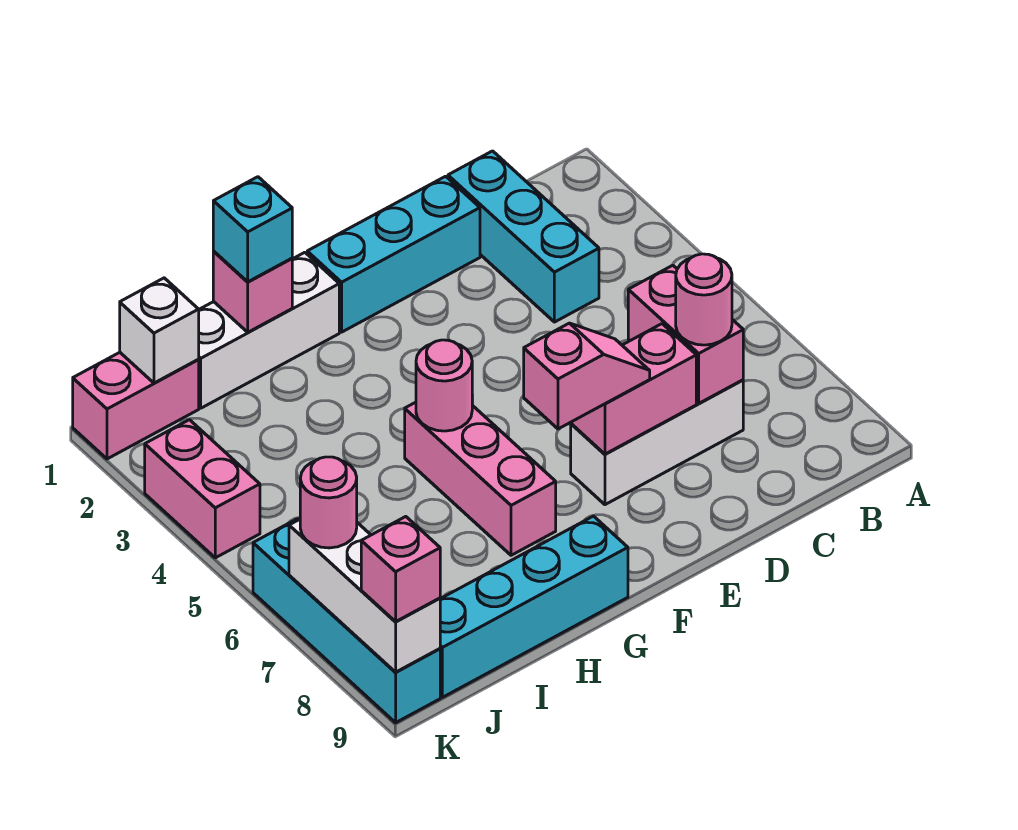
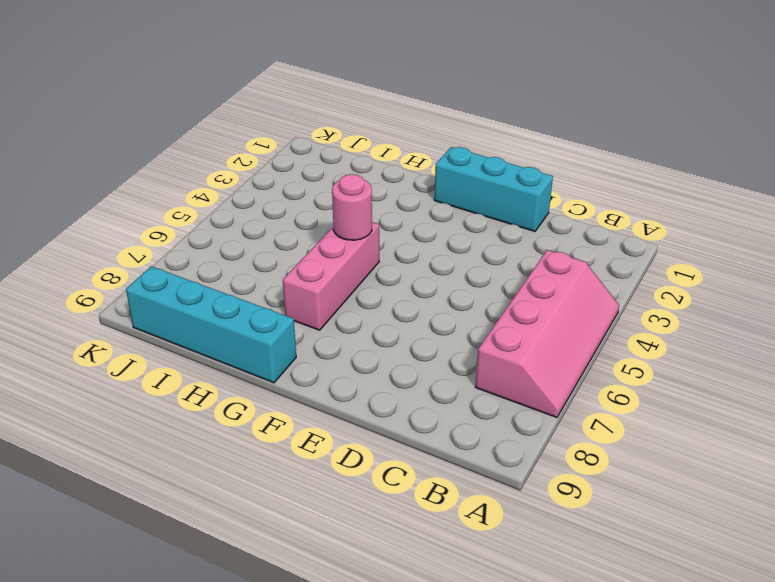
pink 2x4 slope [476,250,619,417] -> none
none -> cyan 1x3 brick [448,151,599,322]
none -> white 1x3 brick [571,380,743,505]
none -> white 1x3 brick [198,252,339,408]

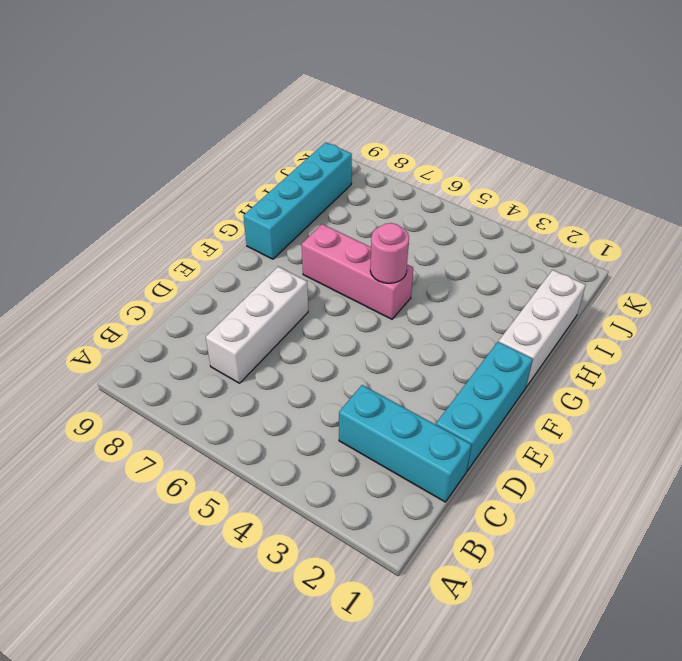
none -> pink 1x2 brick [73,352,199,459]
none -> pink 1x2 brick [145,420,260,558]
none -> cyan 1x4 brick [253,519,440,723]

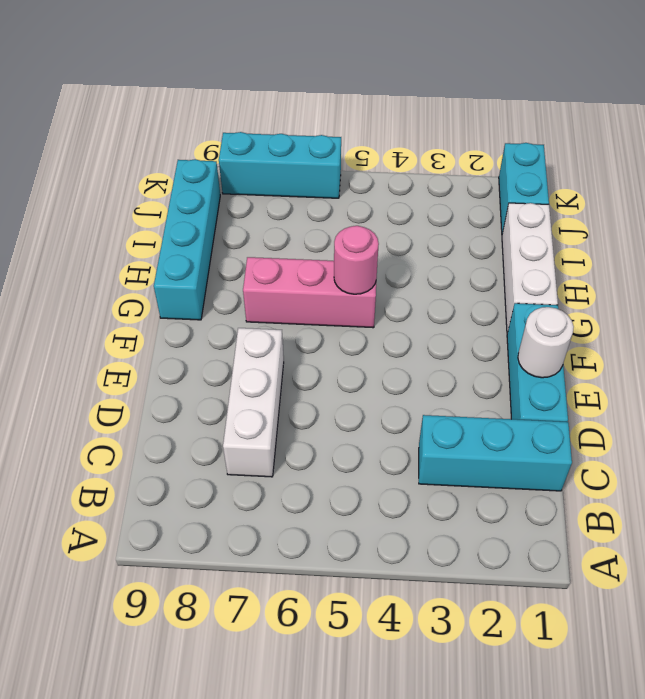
white 1x1 round brick [518,307,574,378] -> none
cyan 1x2 brick [499,143,549,233] -> pink 1x2 brick [73,352,199,459]
cyan 1x3 brick [219,132,341,198] -> cyan 1x4 brick [253,519,440,723]
none -> pink 1x2 brick [145,420,260,558]
none -> pink 1x2 brick [628,265,743,403]
none -> pink 1x2 brick [571,324,696,454]

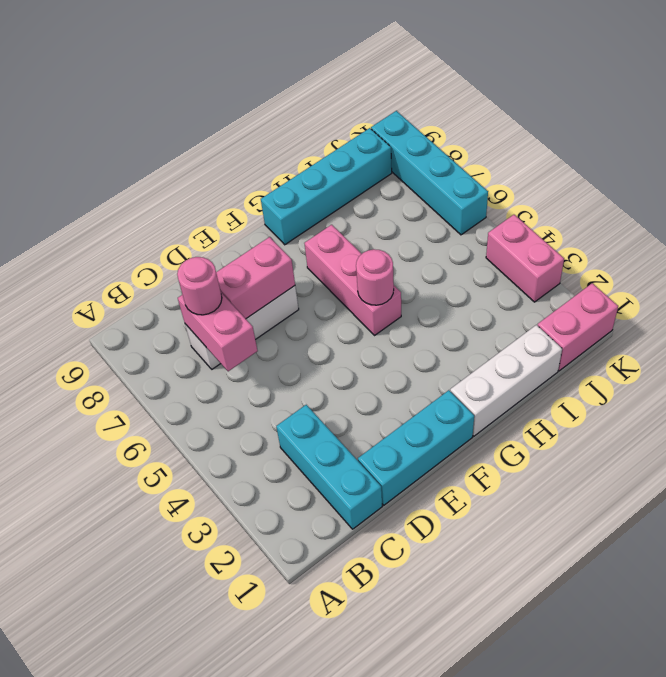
none -> pink 1x1 brick [213,251,292,332]
none -> white 1x1 brick [120,278,199,383]
none -> white 1x3 brick [289,519,440,672]

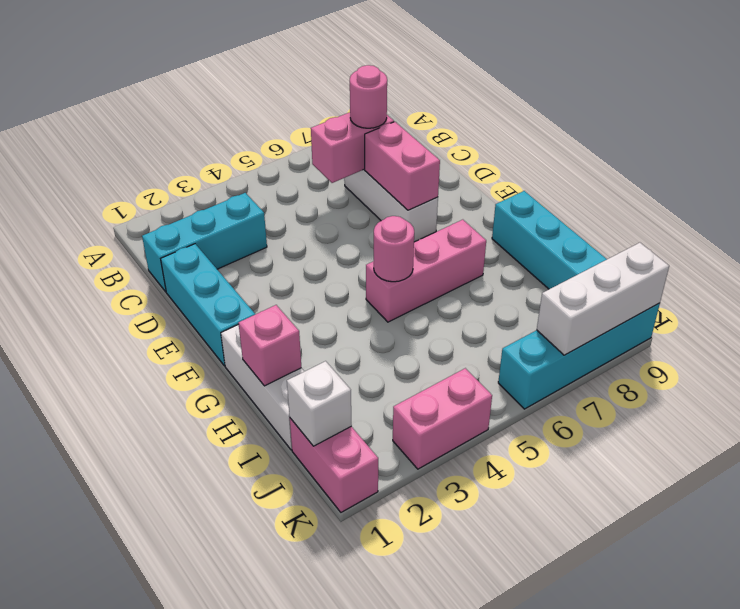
none -> pink 1x2 slope [524,323,650,429]
none -> cyan 1x1 brick [213,177,292,282]
none -> pink 1x1 round brick [300,457,357,548]

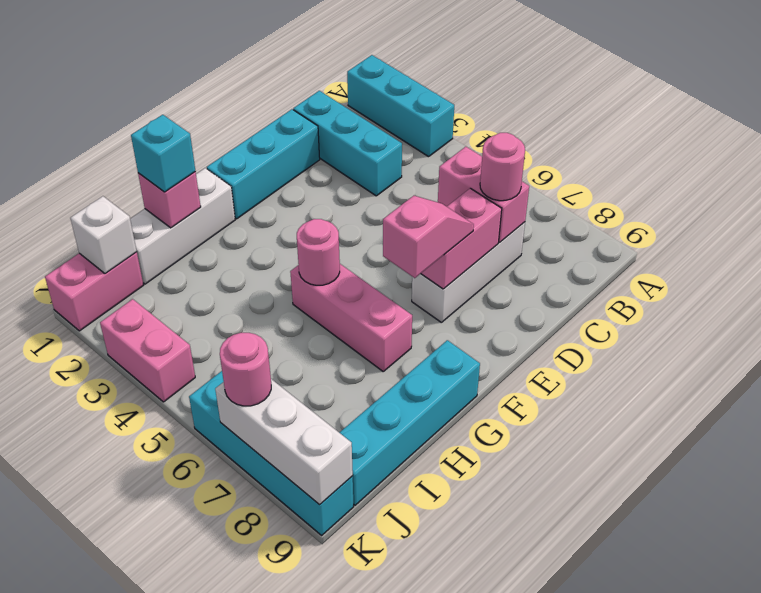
cyan 1x3 brick [347,55,454,157] -> none
none -> pink 1x1 brick [361,517,440,622]

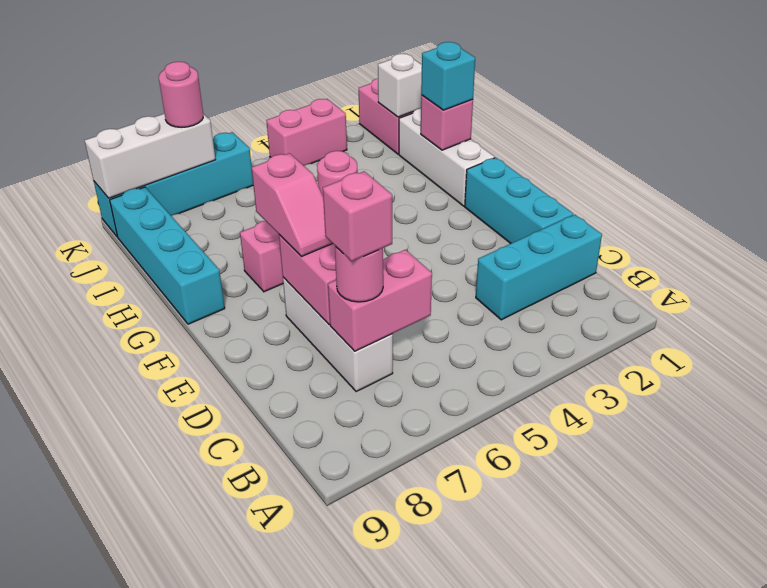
pink 1x1 brick [323,171,392,261] -> pink 1x1 brick moved to [361,517,440,622]

